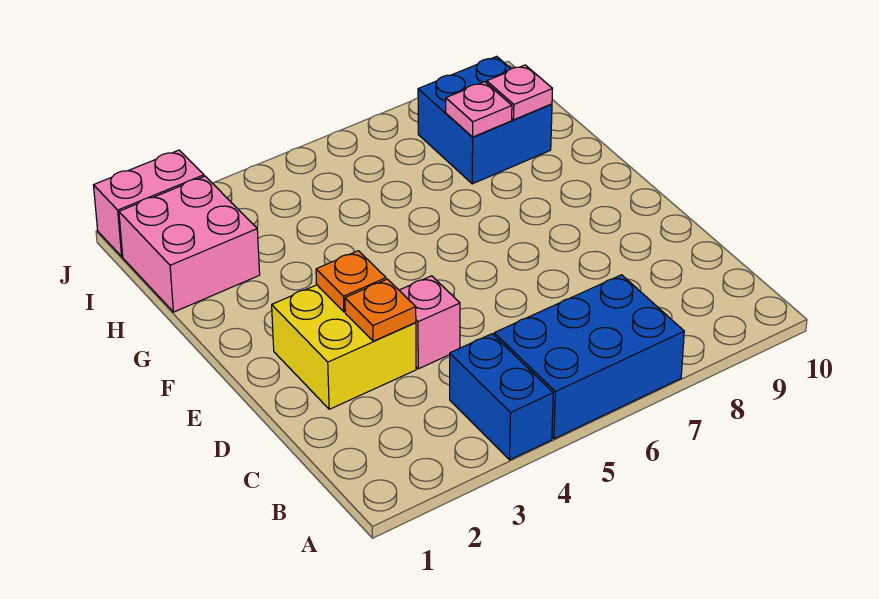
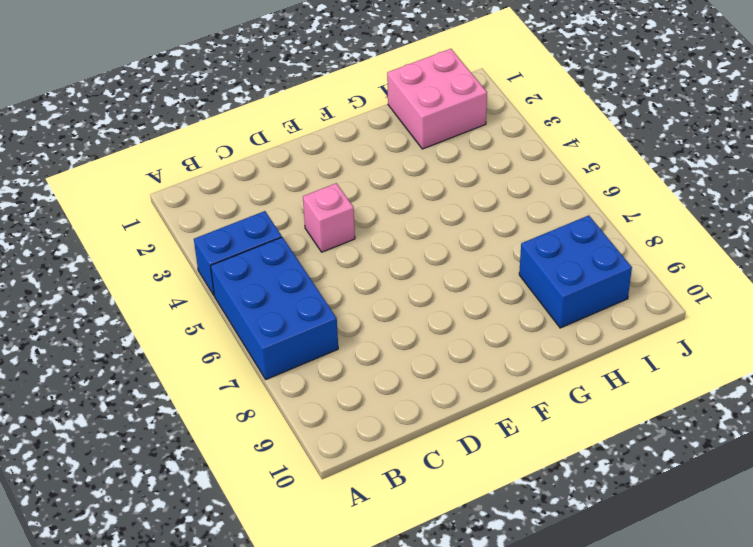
none -> yellow 2x2 brick [272,285,416,409]
none -> pink 1x2 brick [94,150,204,256]

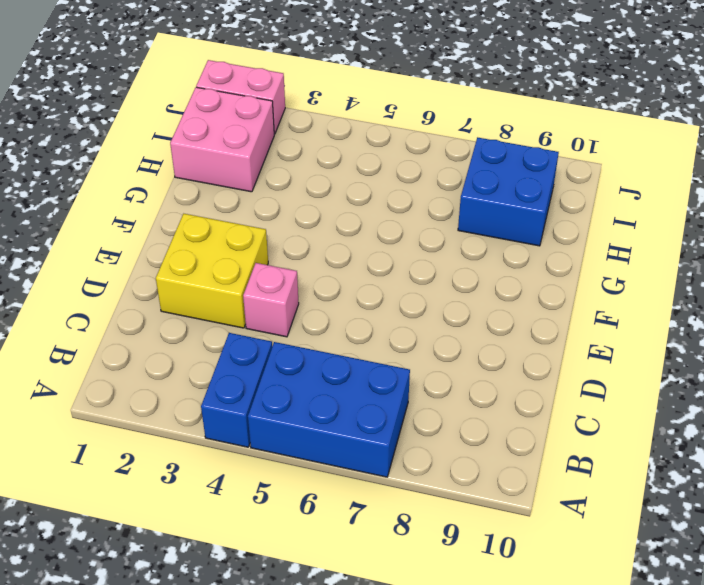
none -> orange 1x1 plate [345,279,416,341]
none -> orange 1x1 plate [316,251,386,312]

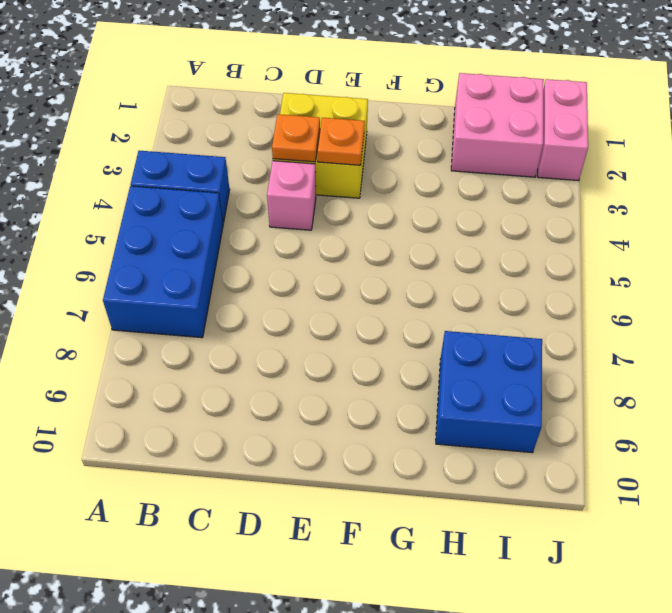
none -> pink 1x1 plate [446,82,512,137]
none -> pink 1x1 plate [487,65,552,120]

